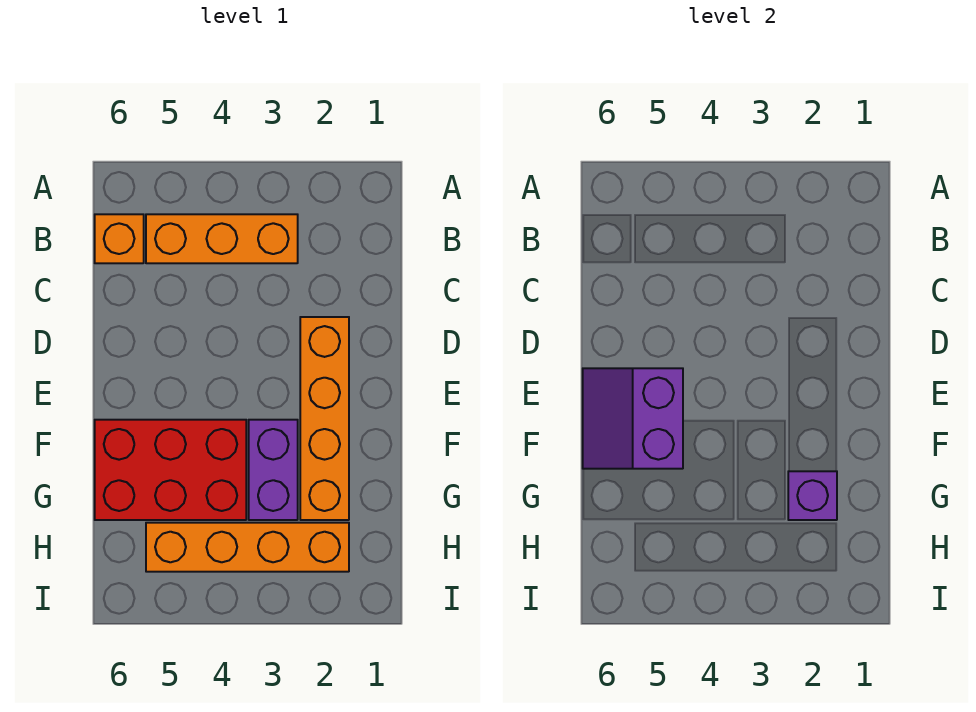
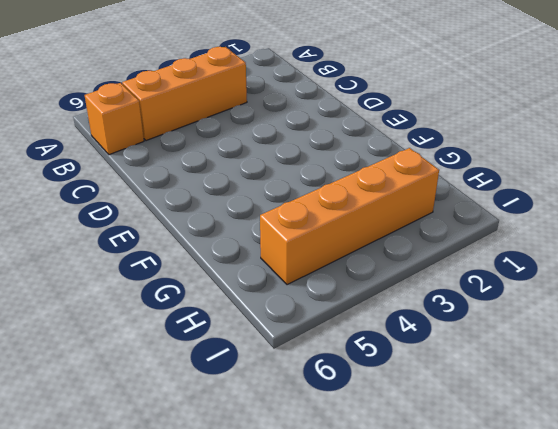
none -> orange 1x4 brick [300,317,349,520]
none -> purple 1x2 brick [249,420,298,520]

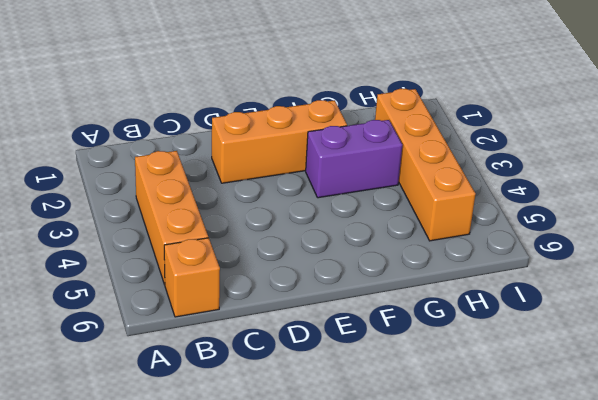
orange 1x3 brick [212,100,347,183] -> orange 1x4 brick [300,317,349,520]
none -> red 2x3 brick [95,420,246,520]
none -> purple 2x2 slope [583,368,683,469]

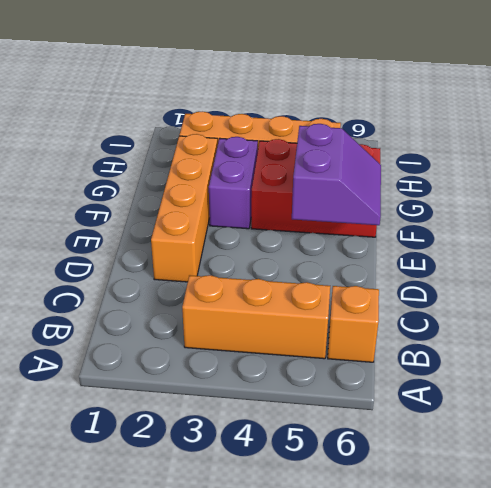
none -> purple 1x1 brick [788,471,837,520]

